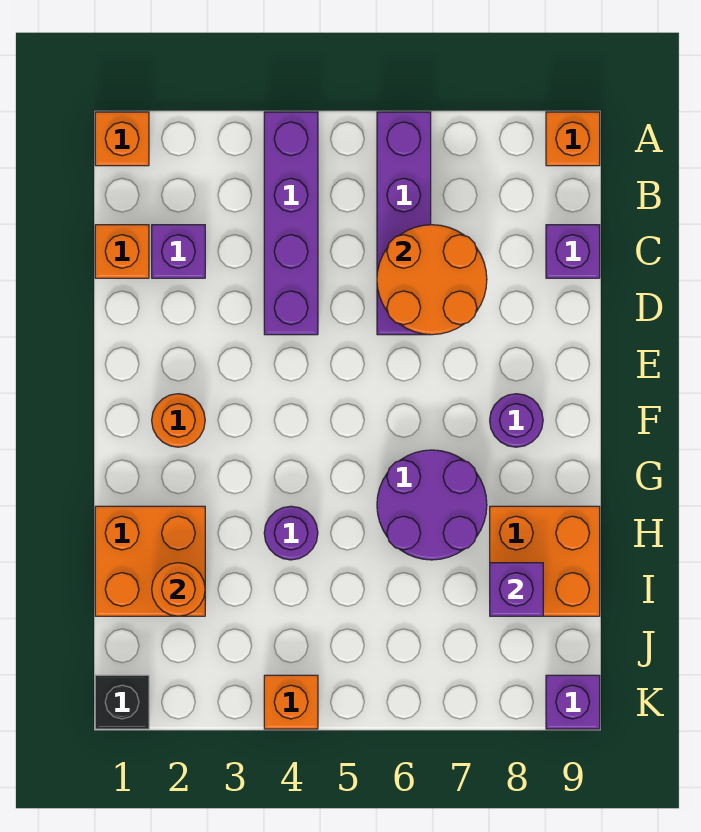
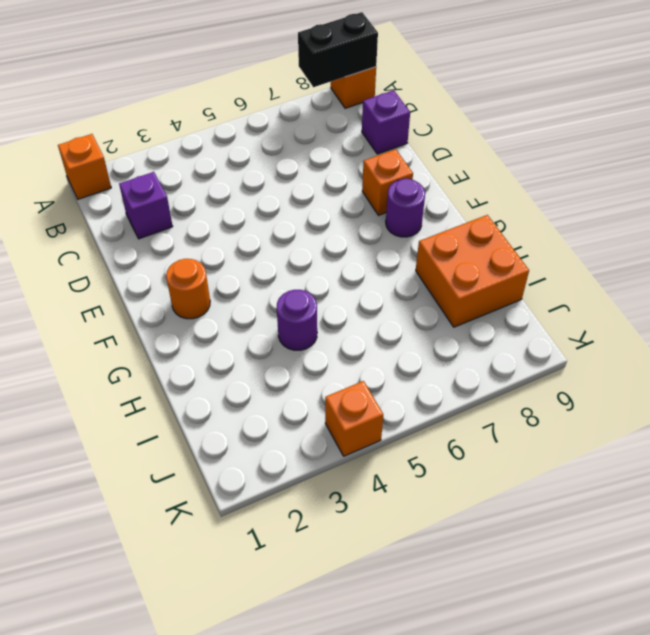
black 1x2 brick [298,12,378,87] -> none
orange 1x1 brick [362,149,413,215] -> orange 1x1 brick moved to [95,225,149,278]
none -> purple 1x4 brick [264,112,318,335]
none -> purple 1x4 brick [377,112,431,335]
none -> purple 2x2 round brick [377,450,487,560]

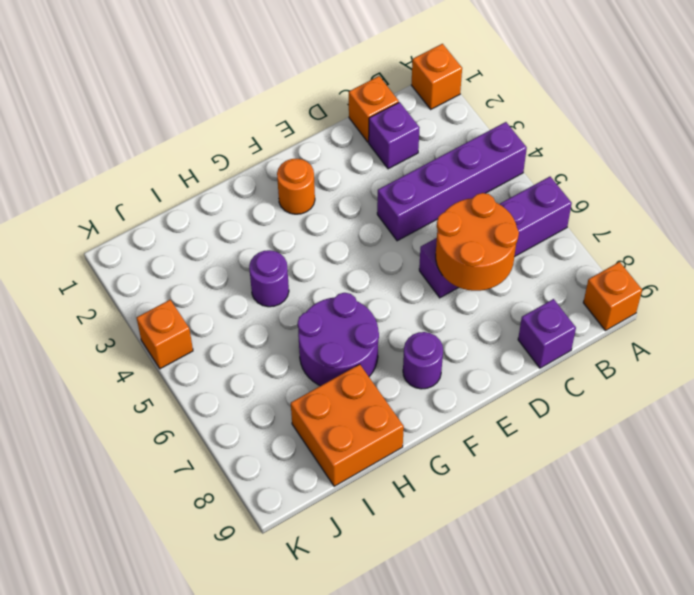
none -> orange 2x2 brick [95,506,205,616]
none -> black 1x1 brick [95,675,149,729]
none -> purple 1x1 brick [546,675,600,729]

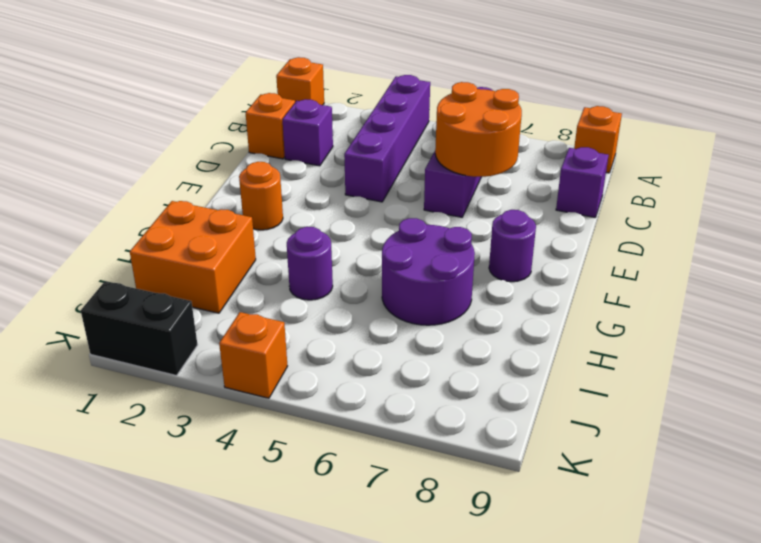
black 1x2 brick [81,282,198,376] -> black 1x1 brick [95,675,149,729]
none -> orange 2x2 brick [490,506,600,616]
none -> purple 1x1 brick [546,675,600,729]
none -> orange 1x1 round brick [152,563,205,616]

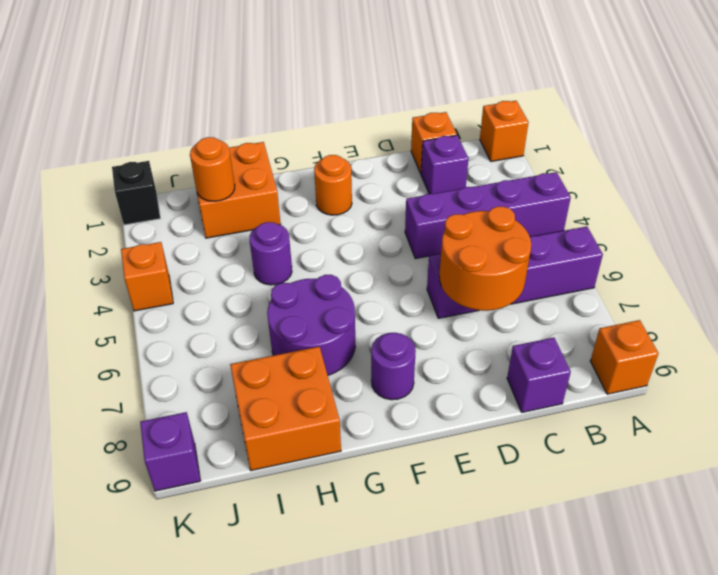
none -> purple 1x1 brick [490,563,543,616]

